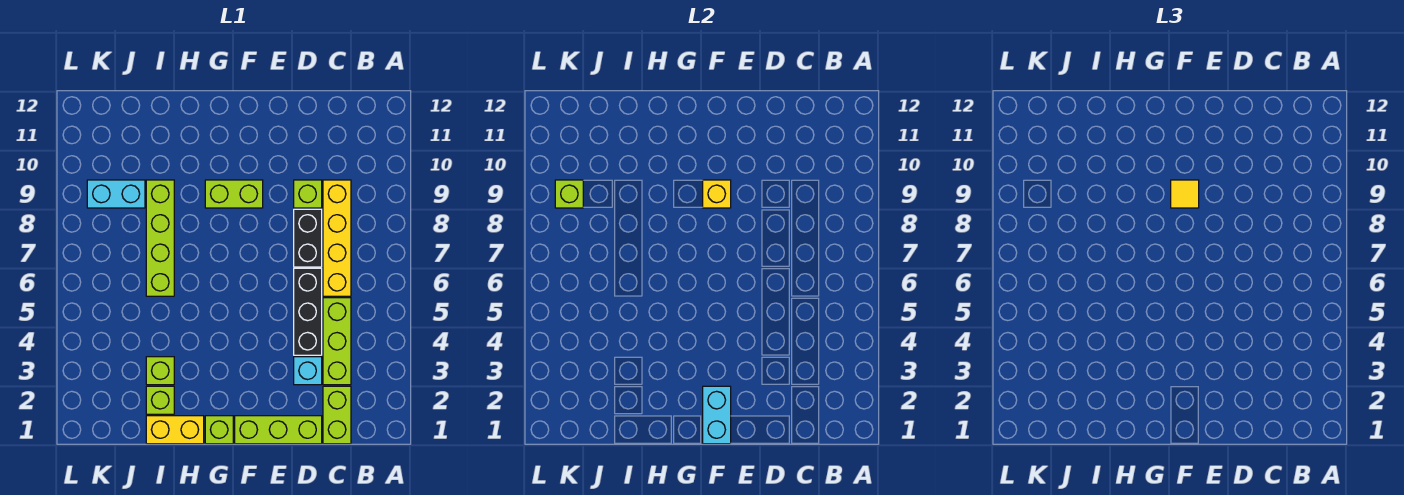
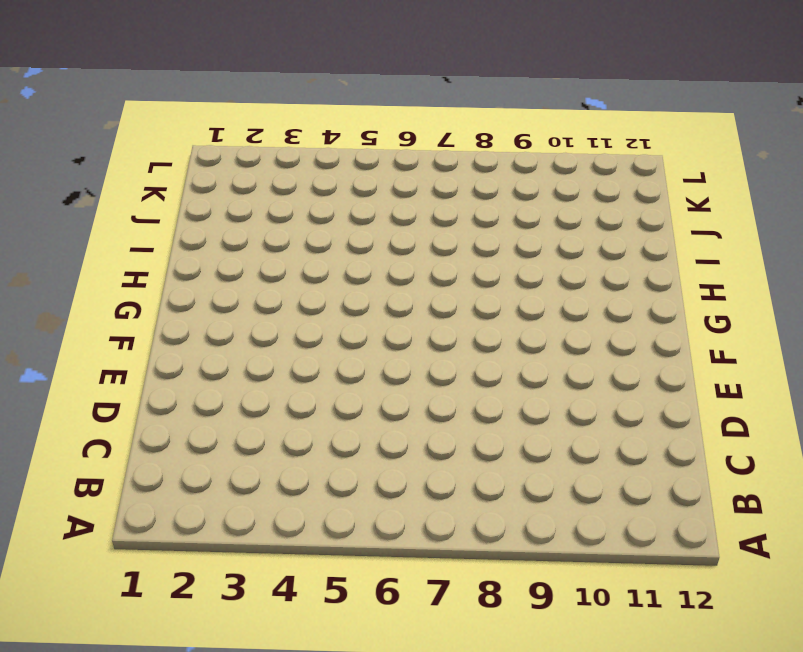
none -> lime 1x2 brick [323,386,351,444]
none -> lime 1x3 brick [323,298,351,385]
none -> yellow 1x4 brick [323,180,351,296]

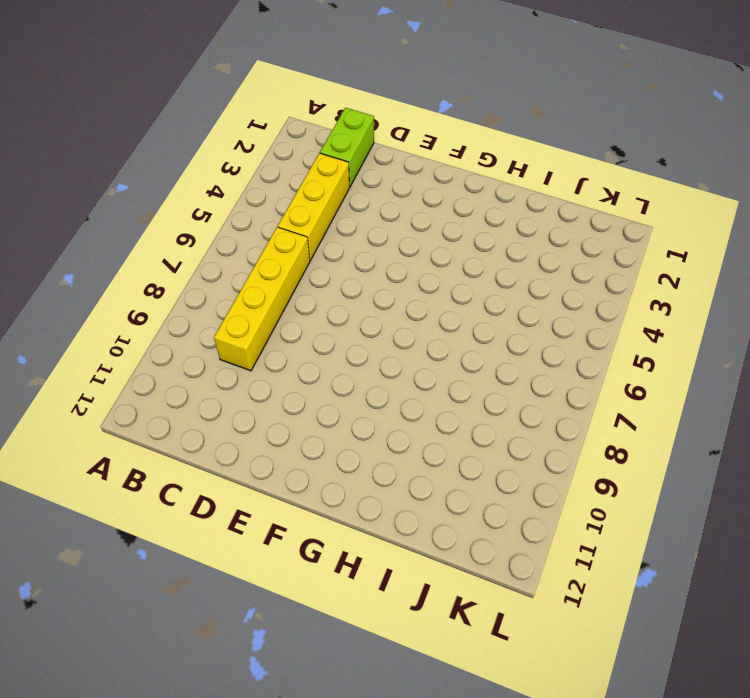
yellow 1x3 brick [278,153,350,260] -> lime 1x3 brick [323,298,351,385]
none -> lime 1x3 brick [235,416,322,444]
none -> cyan 1x1 brick [294,357,322,385]
none -> black 1x3 brick [294,268,322,355]

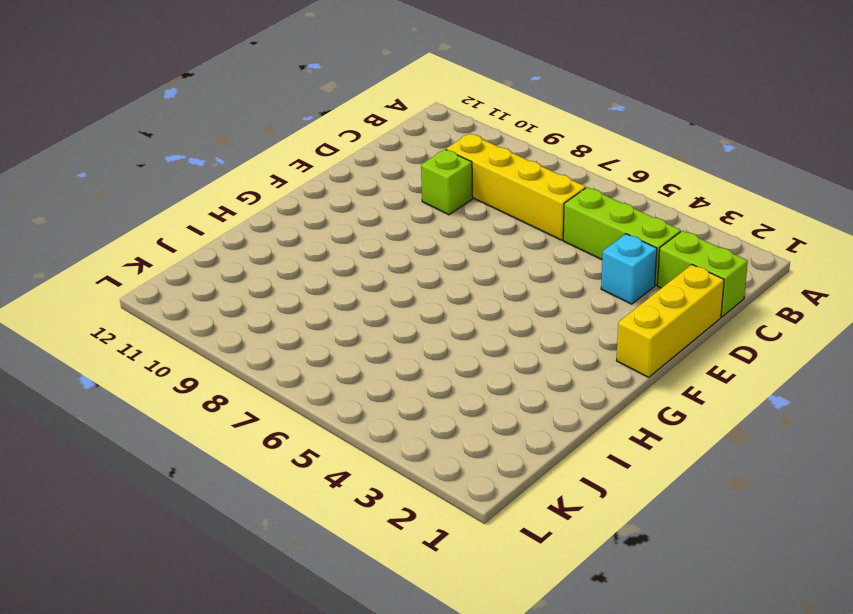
yellow 1x3 brick [617,265,724,377] -> lime 1x3 brick [235,416,322,444]
none -> black 1x3 brick [294,268,322,355]
none -> black 1x2 brick [294,209,322,267]
none -> lime 1x2 brick [205,180,263,208]

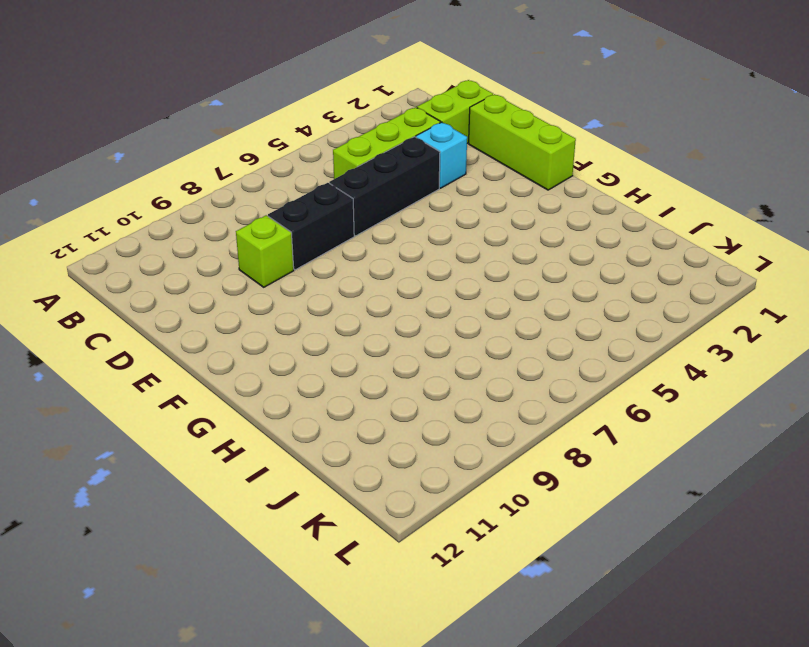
none -> yellow 1x4 brick [323,180,351,296]
none -> lime 1x2 brick [205,180,263,208]
none -> lime 1x1 brick [205,416,233,444]

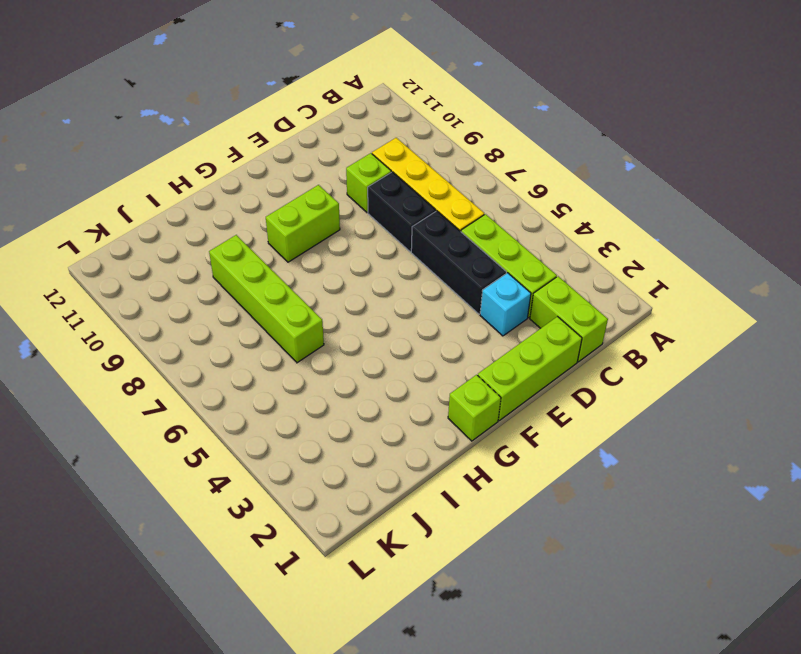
none -> yellow 1x2 brick [146,416,204,444]
none -> lime 1x1 brick [146,386,174,414]
none -> lime 1x1 brick [146,357,174,385]

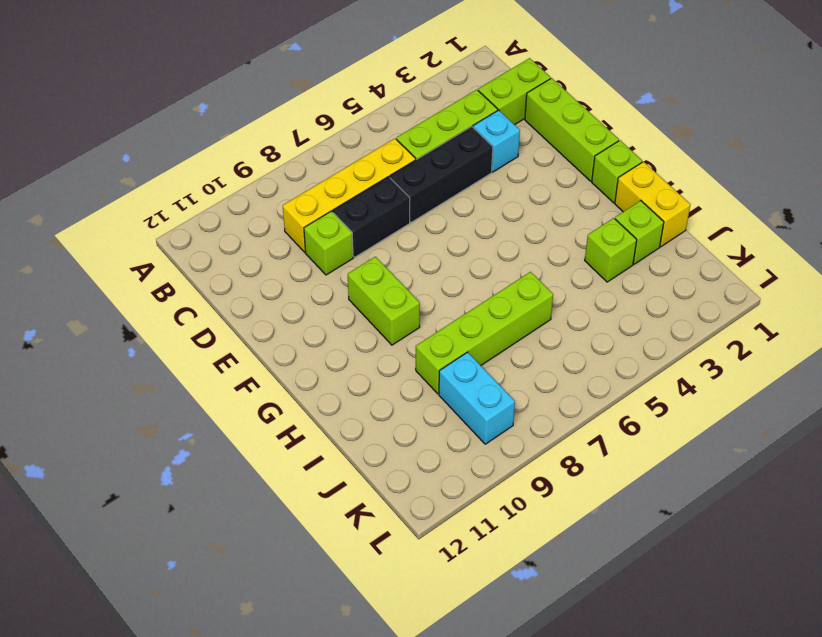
none -> cyan 1x2 brick [703,386,731,444]
none -> yellow 1x1 brick [703,180,731,208]
none -> lime 1x1 brick [555,180,583,208]

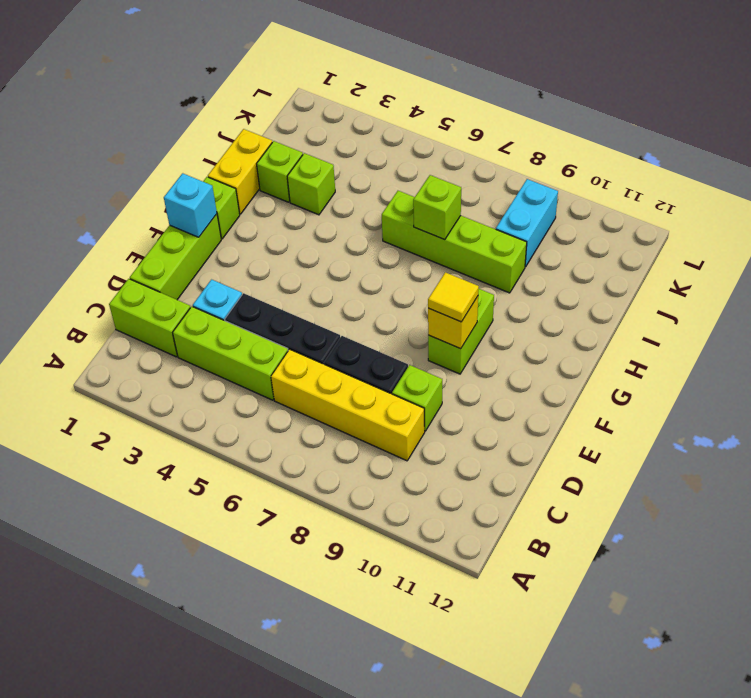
cyan 1x1 brick [164,173,217,237] -> cyan 1x2 brick [703,386,731,444]
lime 1x1 brick [413,175,461,240] -> lime 1x1 brick moved to [555,180,583,208]

